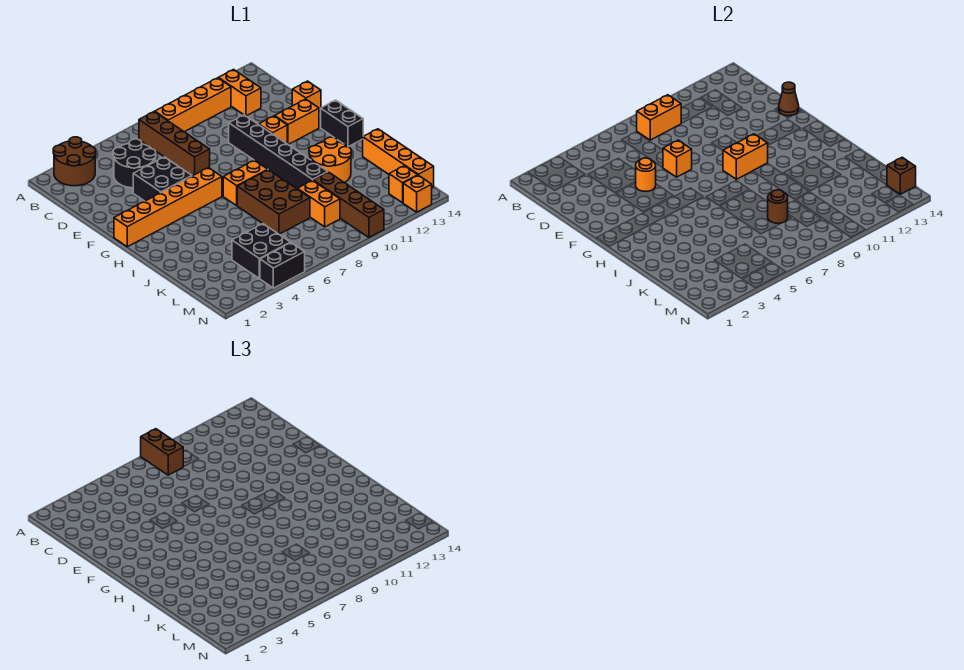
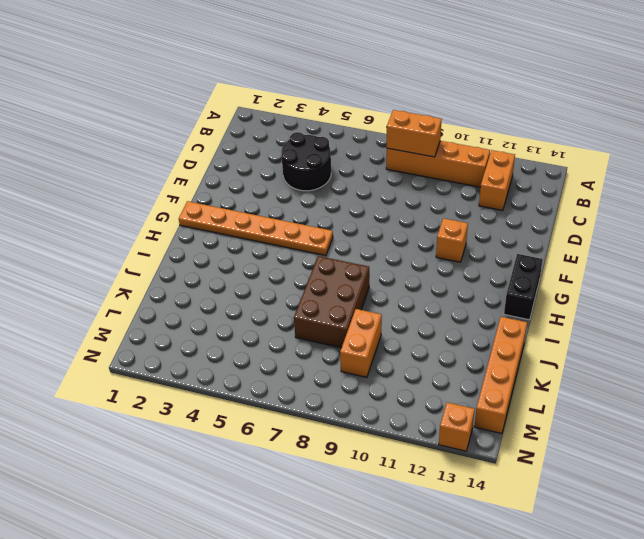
orange 1x6 plate [179,201,333,256] -> orange 1x6 brick [114,168,222,247]
none -> brown 2x2 round brick [53,137,96,186]
none -> brown 1x4 brick [139,112,210,176]
none -> black 2x2 brick [133,157,192,201]
none -> black 1x6 brick [229,115,327,189]

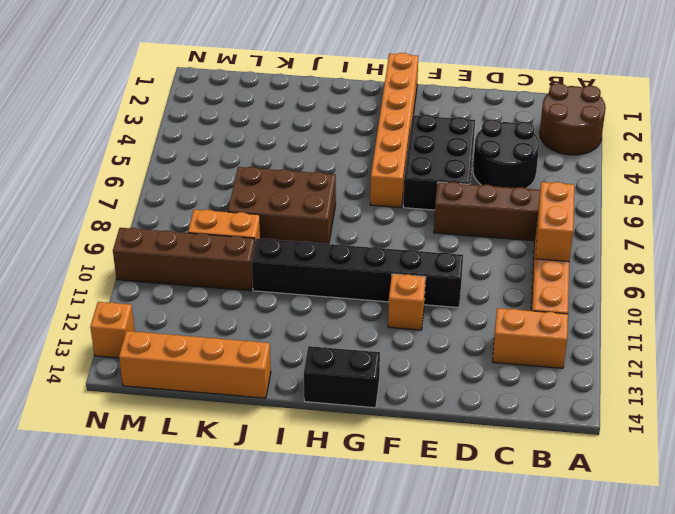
black 2x3 brick [403,115,475,210] -> black 2x2 brick [133,157,192,201]
none -> orange 1x1 brick [292,81,321,111]
none -> orange 1x2 brick [275,99,319,145]
none -> orange 1x2 brick [223,160,268,206]
none -> orange 2x2 round brick [309,137,352,183]

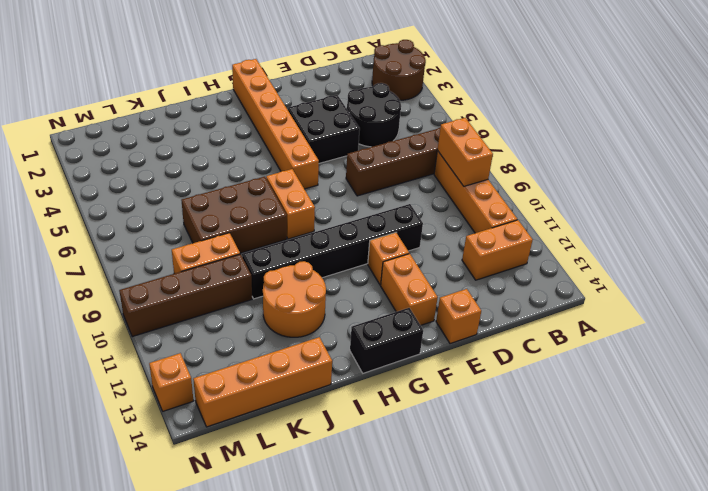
none -> black 2x2 brick [232,224,290,279]
none -> orange 1x1 brick [389,166,418,203]
none -> black 1x2 brick [260,243,305,288]
none -> orange 1x1 round brick [636,158,656,191]

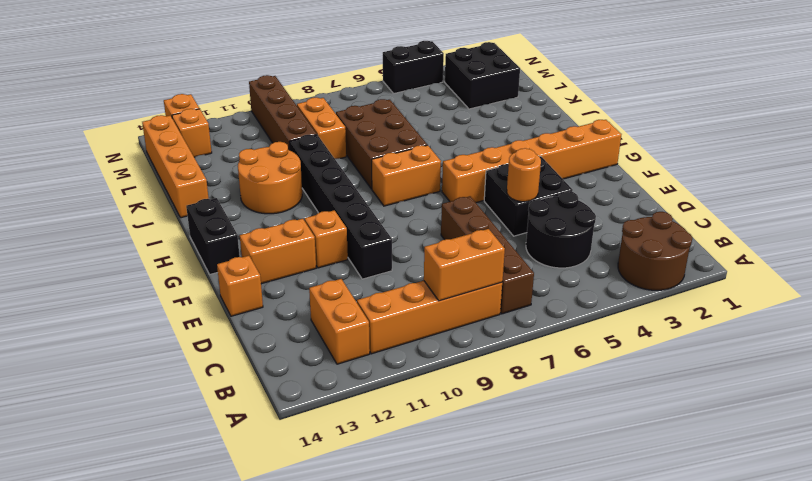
black 2x2 brick [445,42,520,109] -> black 2x2 brick moved to [232,224,290,279]
none -> orange 1x1 brick [663,140,692,177]
none -> brown 1x1 cone [779,82,799,116]
none -> orange 1x2 brick [723,134,768,179]
none -> brown 1x1 round brick [768,190,788,223]

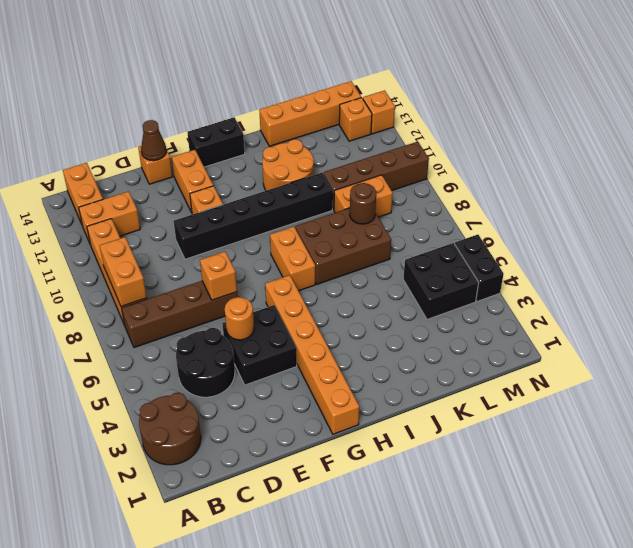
orange 1x2 brick [63,163,103,224] -> orange 1x2 brick moved to [723,134,768,179]
none -> brown 1x1 brick [887,157,916,194]
none -> brown 1x2 brick [141,429,183,475]

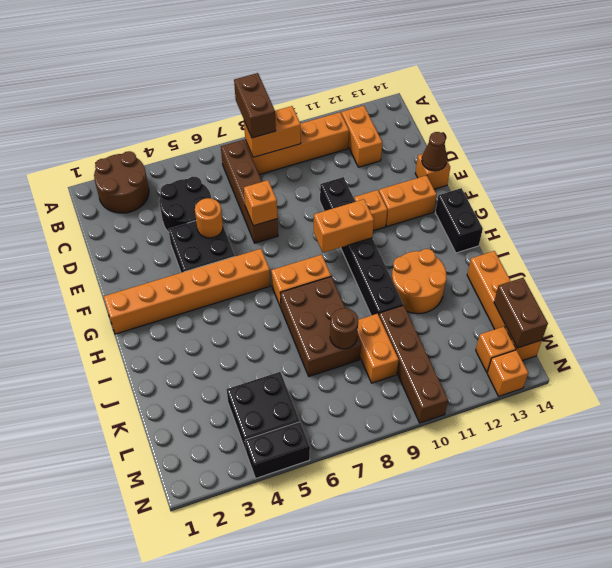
brown 1x2 brick [494,278,548,348] -> brown 1x1 brick [887,157,916,194]

